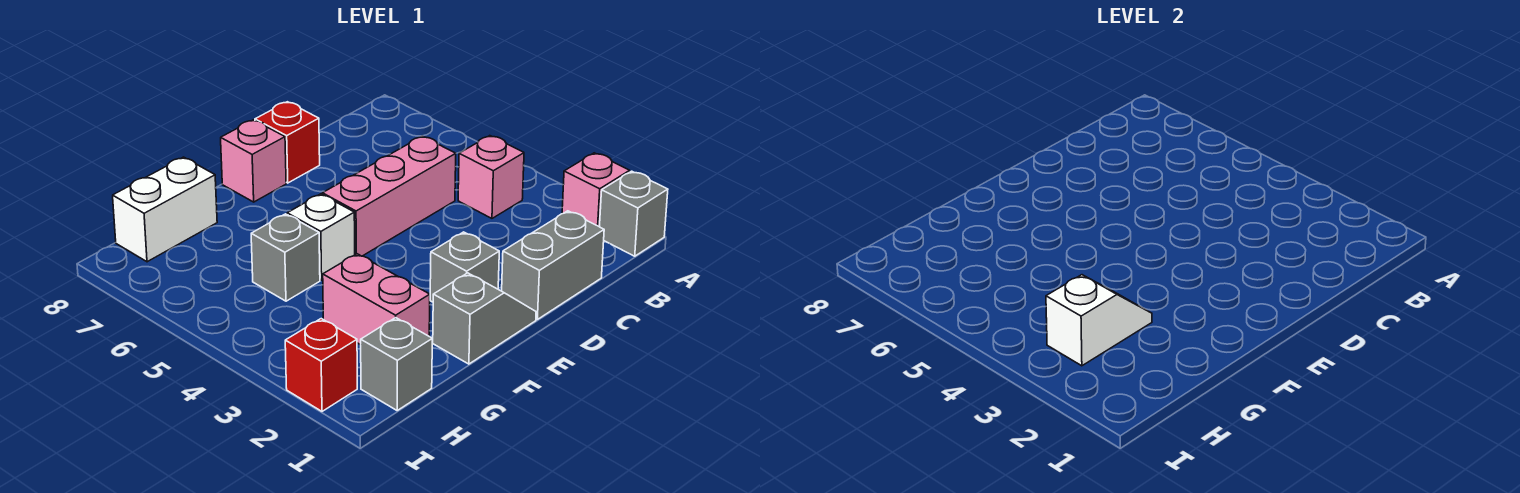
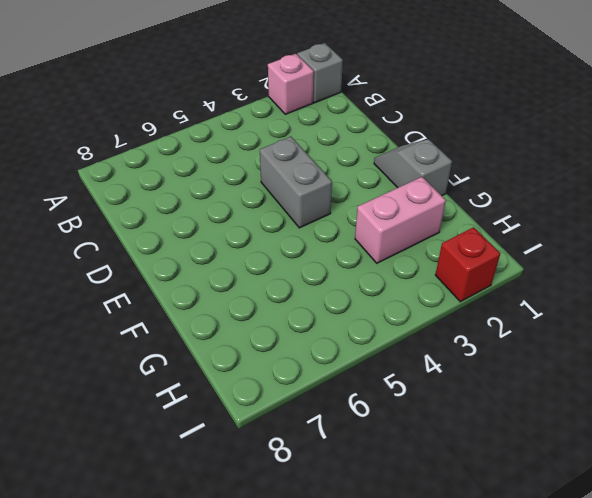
grey 1x2 brick [260,137,332,228] -> grey 1x2 brick moved to [502,211,604,319]
none -> pink 1x1 brick [458,136,524,218]
none -> pink 1x3 brick [322,136,456,256]
none -> red 1x1 brick [255,102,320,183]

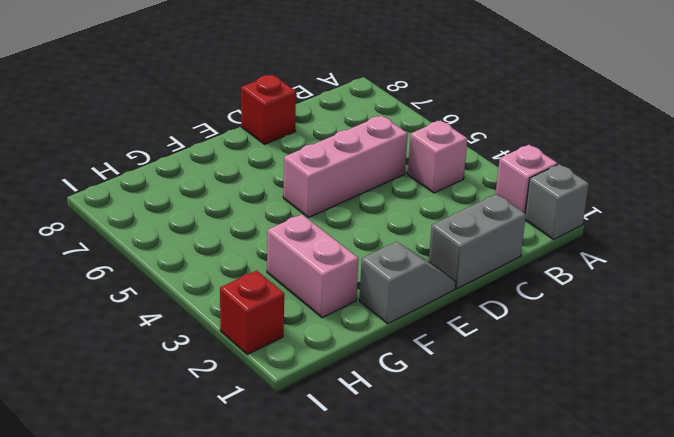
none -> grey 1x1 brick [430,232,499,302]
none -> pink 1x1 brick [221,120,286,202]
none -> white 1x1 brick [287,194,355,280]

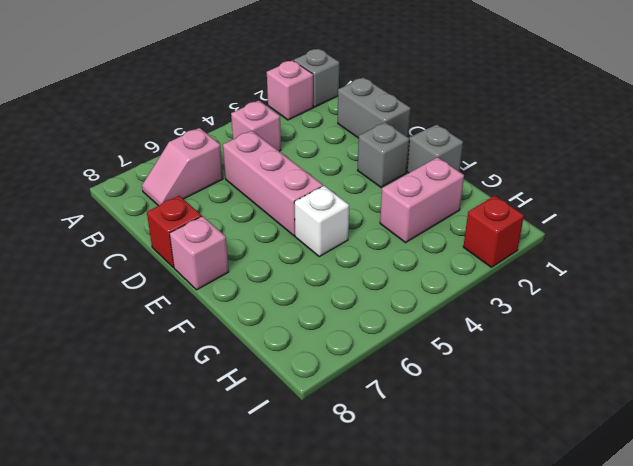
pink 1x2 slope [142,128,223,206] -> none
none -> grey 1x1 brick [251,214,320,301]
none -> white 1x2 brick [113,157,217,262]
none -> grey 1x1 brick [361,318,432,410]

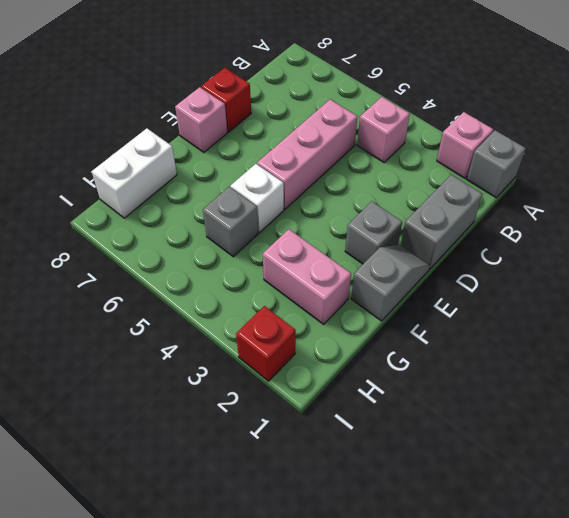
none -> grey 1x1 brick [361,318,432,410]
none -> white 1x2 slope [1046,275,1152,366]

